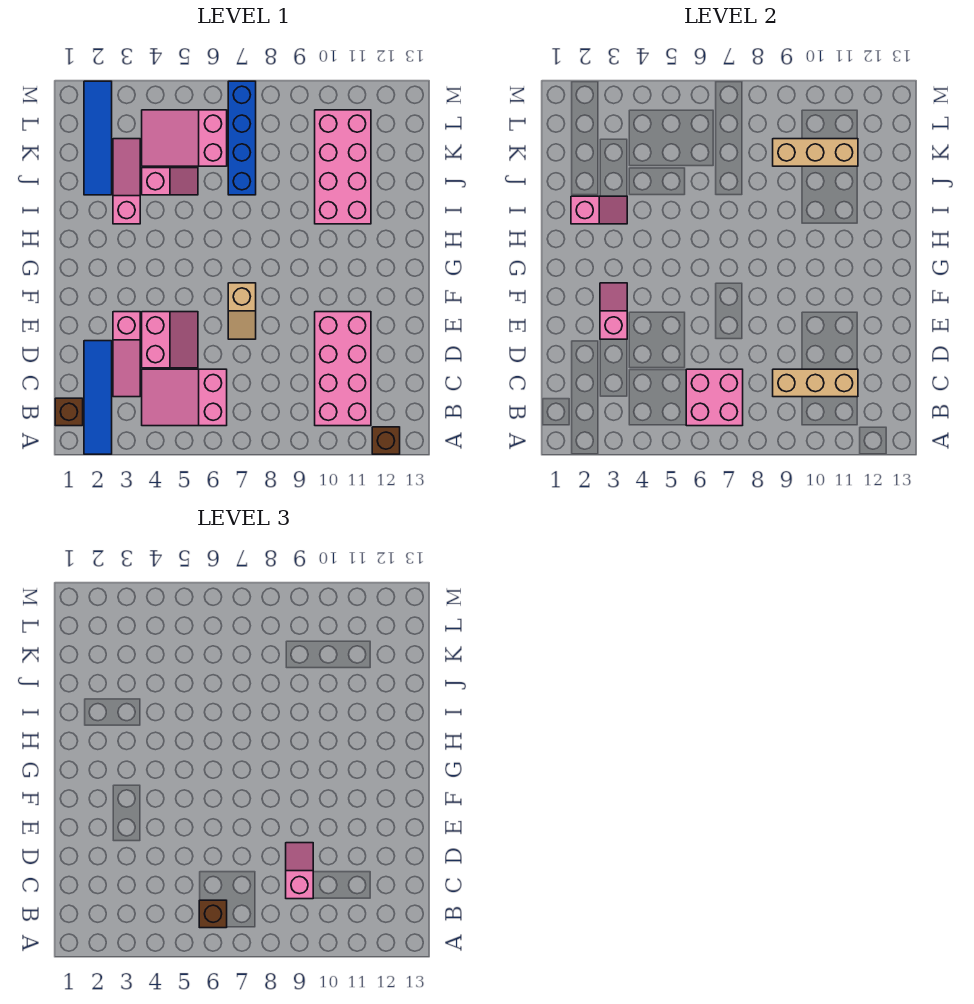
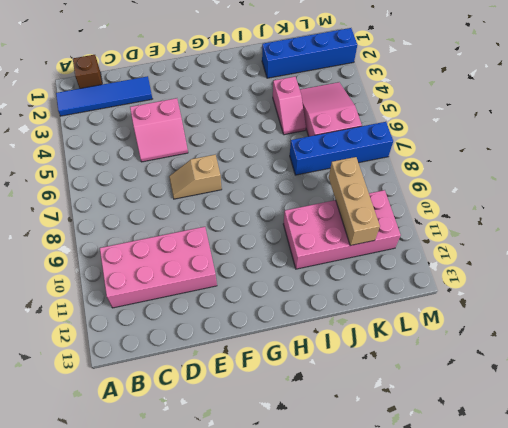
blue 1x4 brick [262,28,357,78] -> blue 1x4 tile [84,81,112,195]
none -> brown 1x1 brick [372,427,400,454]
none -> pink 2x3 slope [142,369,227,426]
none -> pink 1x3 slope [113,312,140,397]

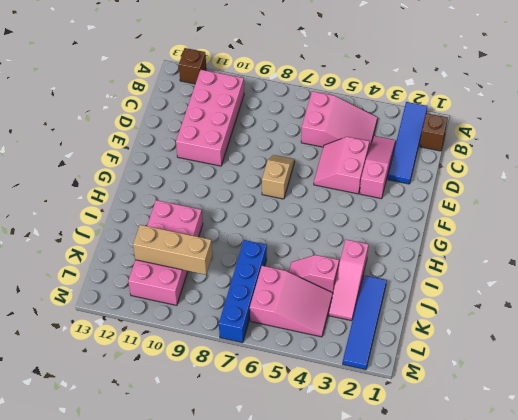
none -> pink 2x2 brick [686,369,743,426]
none -> tan 1x3 brick [773,369,858,397]
none -> pink 1x2 slope [600,283,627,339]

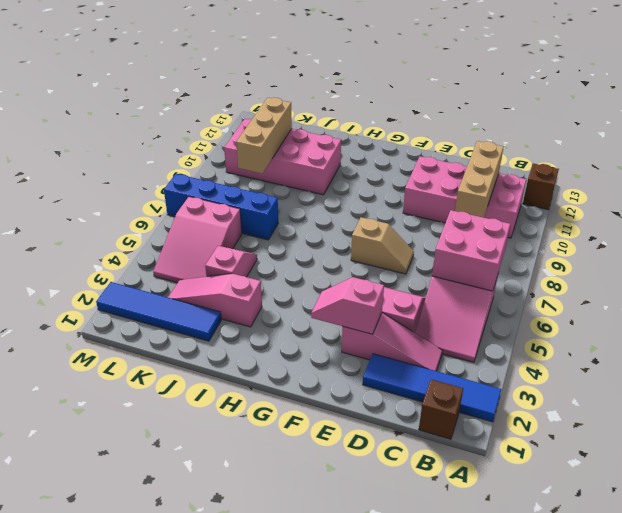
none -> pink 1x2 slope [571,196,627,224]
none -> brown 1x1 brick [199,900,227,928]
none -> pink 1x2 slope [286,843,313,899]

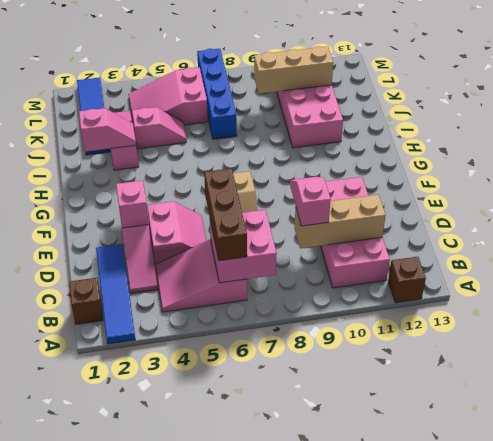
brown 1x3 brick [204,168,247,261] -> brown 1x1 brick [199,900,227,928]

